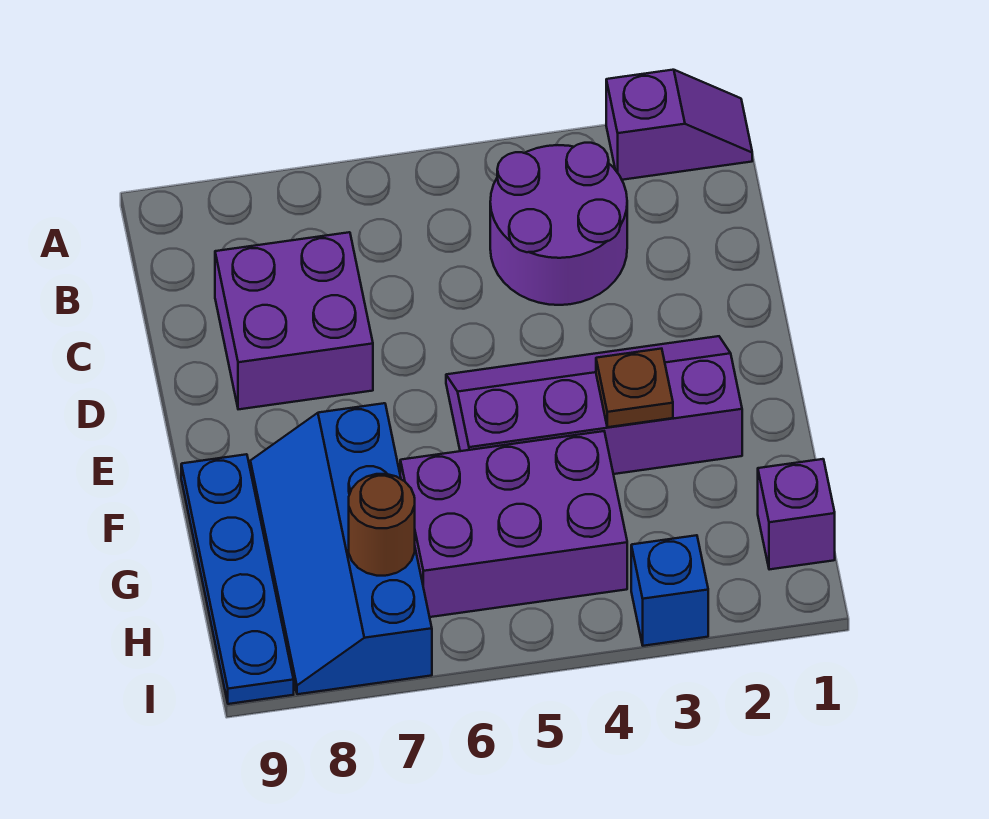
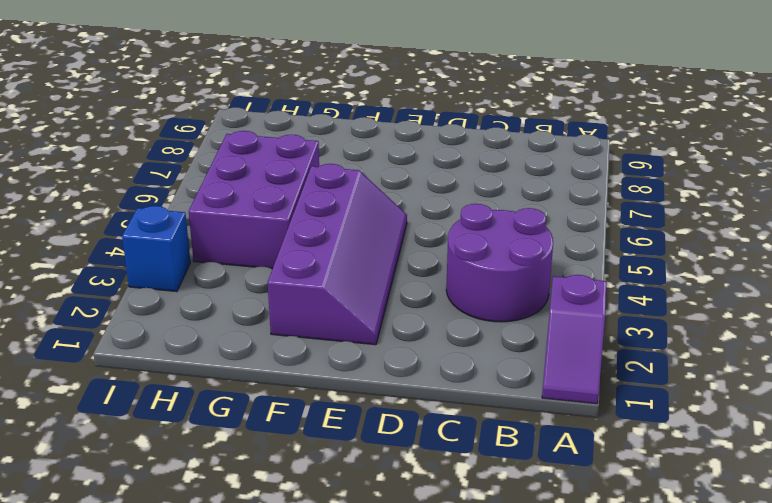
none -> purple 2x2 brick [215,232,373,409]
none -> blue 2x4 slope [250,403,432,694]

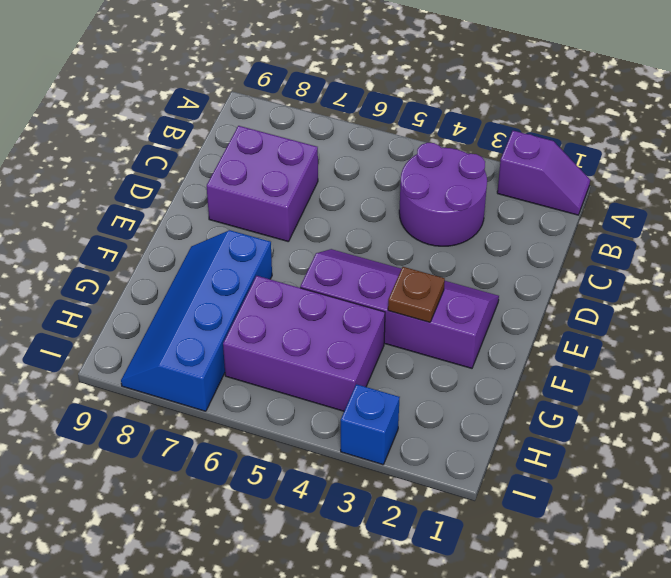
none -> blue 1x4 plate [181,454,294,704]
none -> purple 1x1 brick [758,459,835,570]

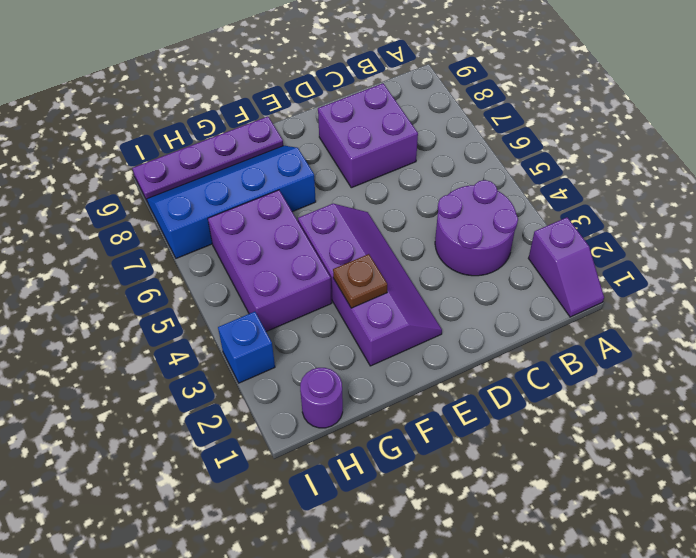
purple 1x4 plate [132,117,283,201] -> blue 1x4 plate [181,454,294,704]
purple 1x1 round brick [300,368,343,428] -> purple 1x1 brick [758,459,835,570]
none -> brown 1x1 round brick [349,474,415,576]

